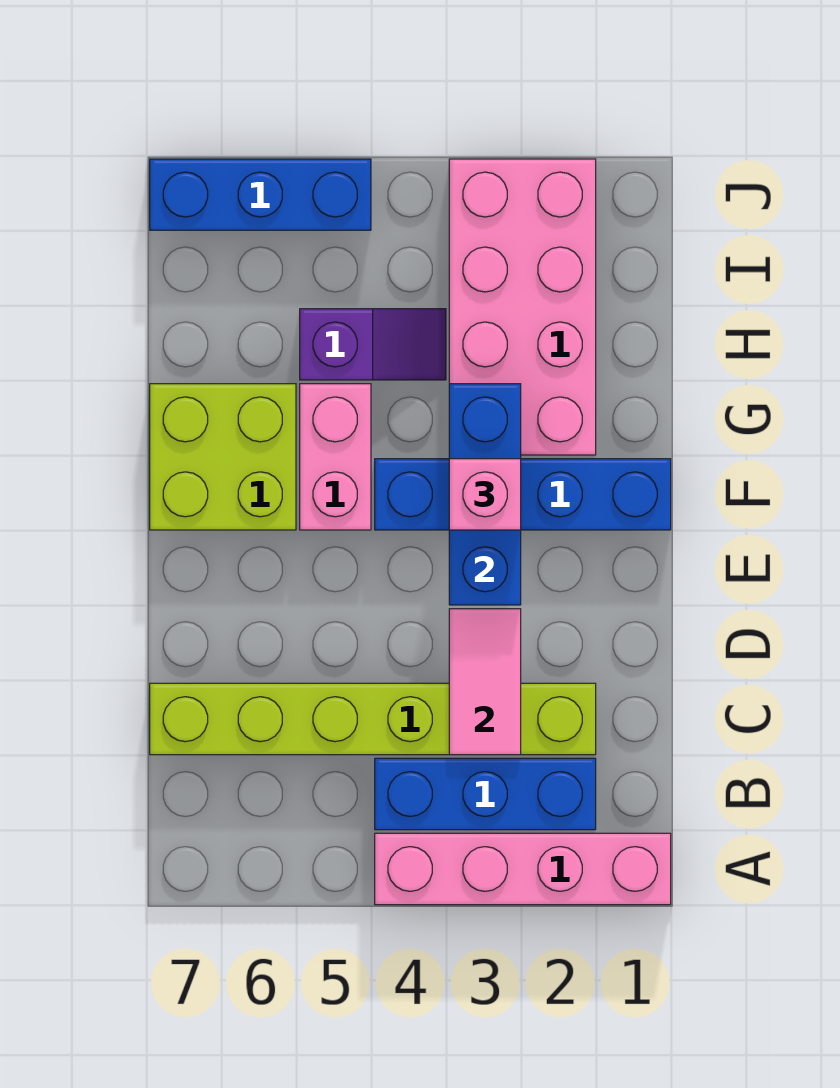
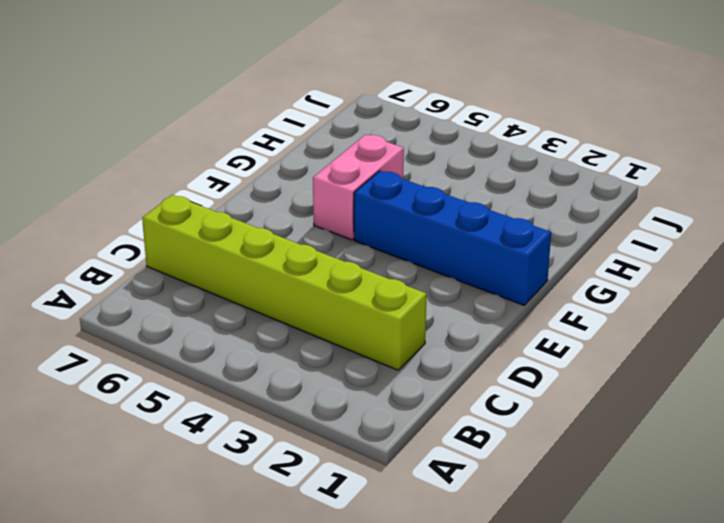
none -> pink 1x4 brick [375,833,671,905]
none -> blue 1x3 brick [375,758,596,830]
none -> lime 2x2 brick [150,384,296,530]

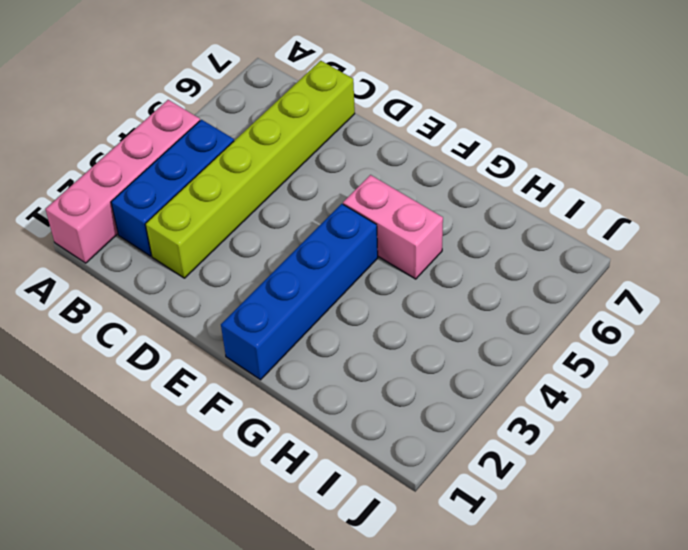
none -> lime 2x2 brick [150,384,296,530]
none -> pink 2x4 brick [449,159,596,455]
none -> purple 1x2 slope [300,309,446,380]

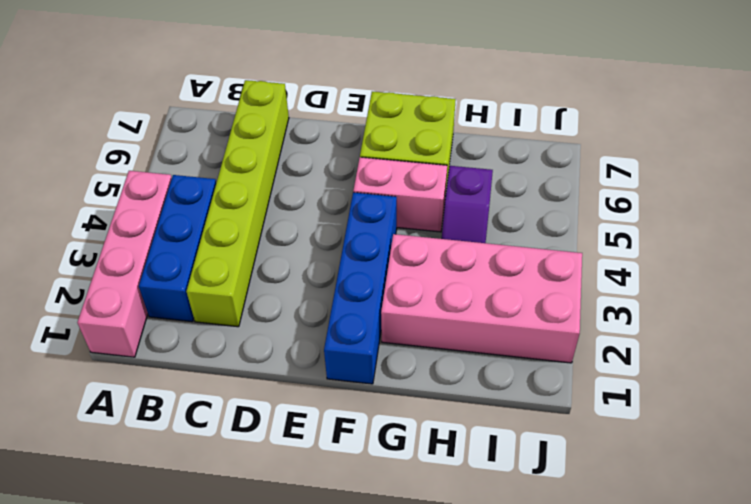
none -> blue 1x3 brick [150,159,371,230]
none -> pink 1x2 tile [449,609,521,755]
none -> blue 1x3 brick [449,384,521,605]

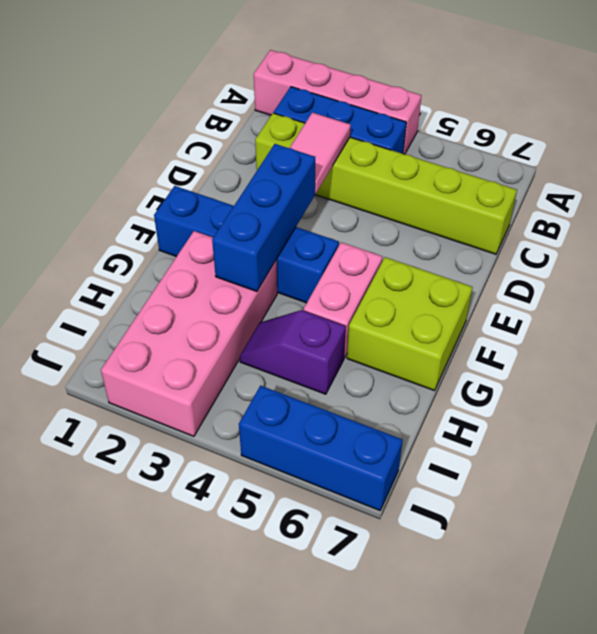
none -> pink 1x1 brick [449,459,521,530]

